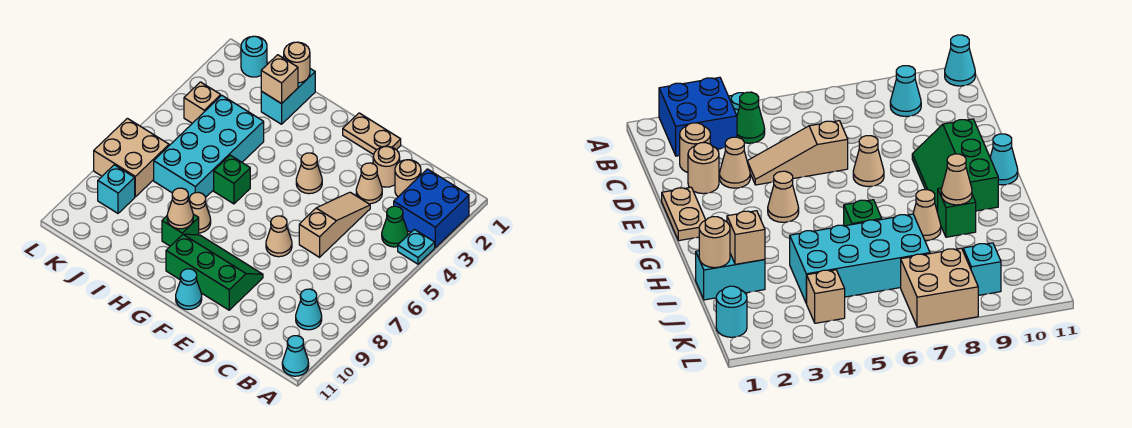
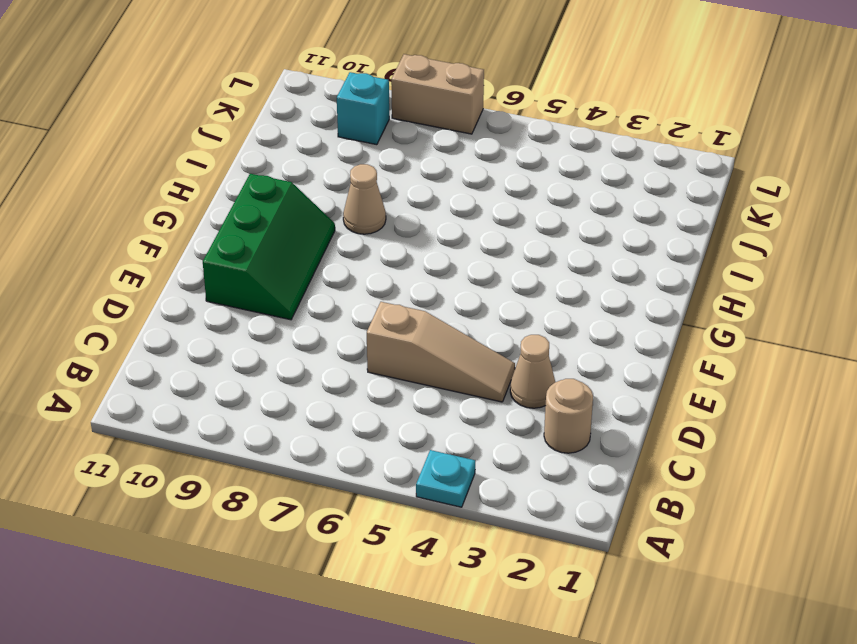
tan 1x2 brick [391,54,484,134] -> tan 2x2 brick [94,118,169,197]
none -> blue 2x2 brick [394,169,469,247]
none -> cyan 1x1 cone [282,336,309,376]
none -> green 1x1 cone [382,206,408,247]

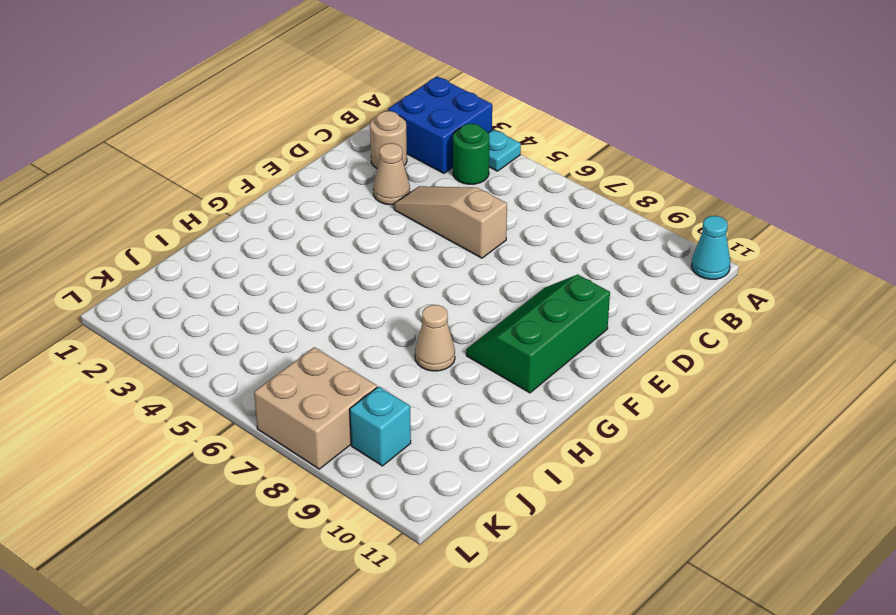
green 1x1 round brick [453,124,490,184] -> green 1x1 cone [382,206,408,247]
none -> cyan 1x1 cone [296,289,322,330]
none -> tan 1x1 round brick [373,146,400,187]
none -> tan 1x2 plate [343,113,401,155]

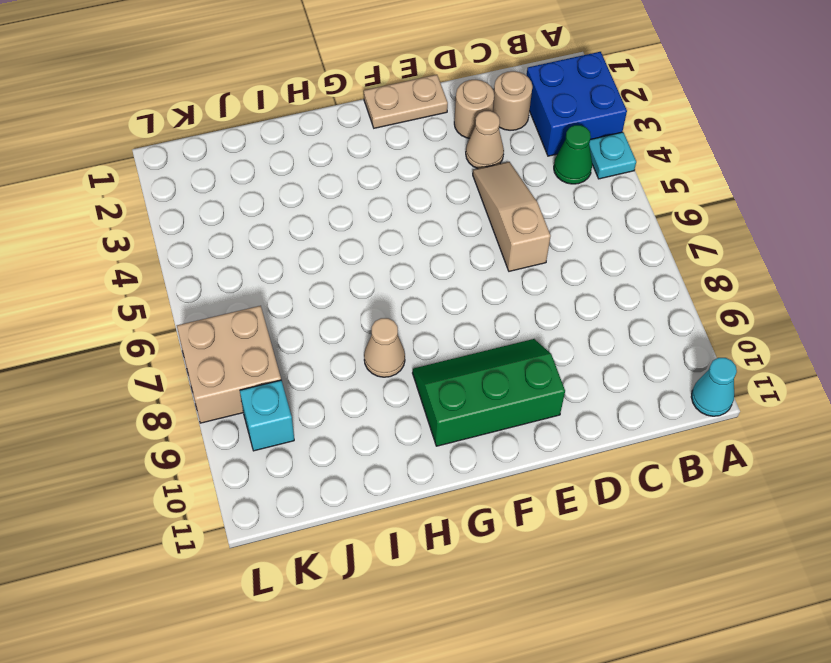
none -> cyan 1x1 cone [296,289,322,330]
none -> tan 1x1 cone [266,216,292,257]
none -> tan 1x1 cone [296,153,322,194]

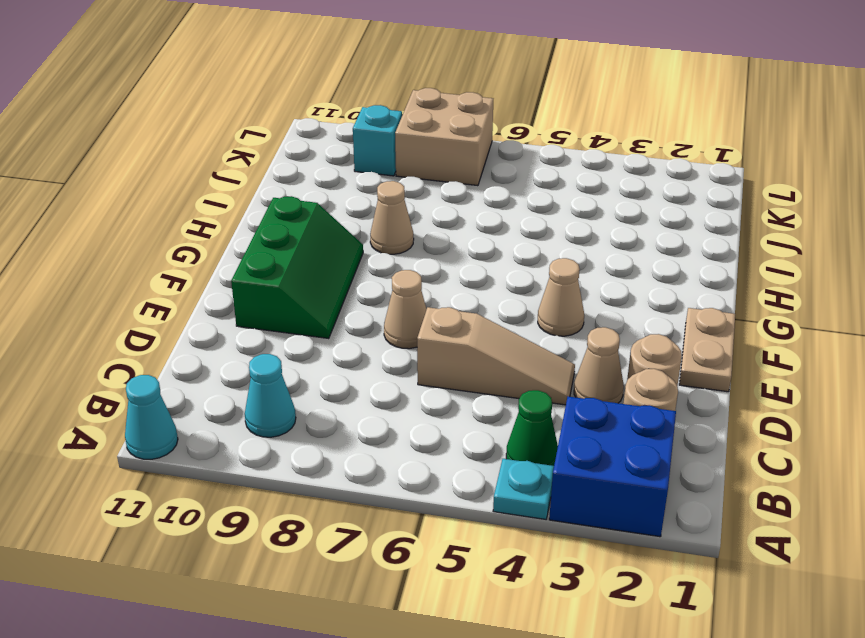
none -> cyan 1x1 cone [176,269,202,309]
none -> green 1x1 brick [214,155,250,204]
none -> green 1x1 brick [162,214,199,246]

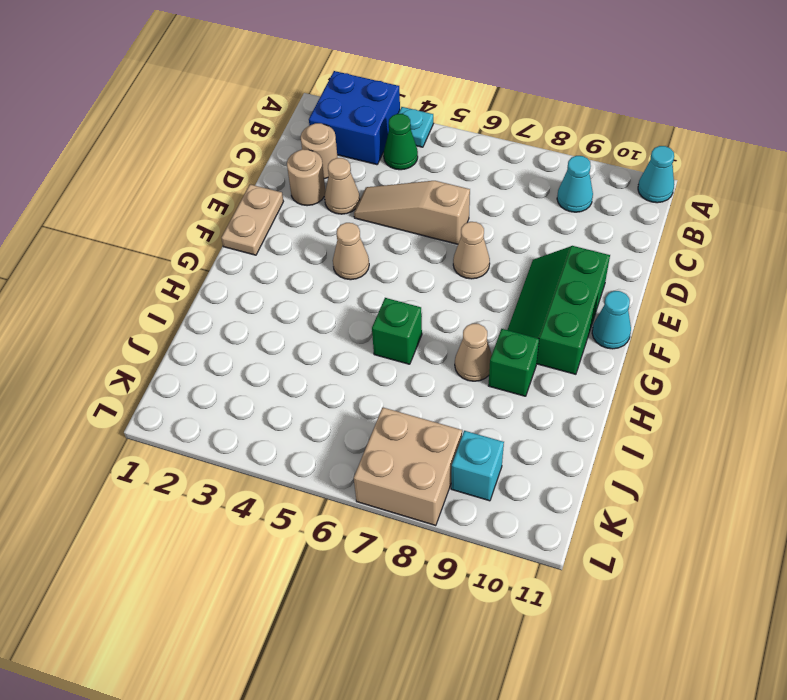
none -> cyan 1x2 brick [261,69,315,124]
none -> cyan 2x4 brick [154,95,264,200]
none -> cyan 1x1 round brick [241,36,267,77]

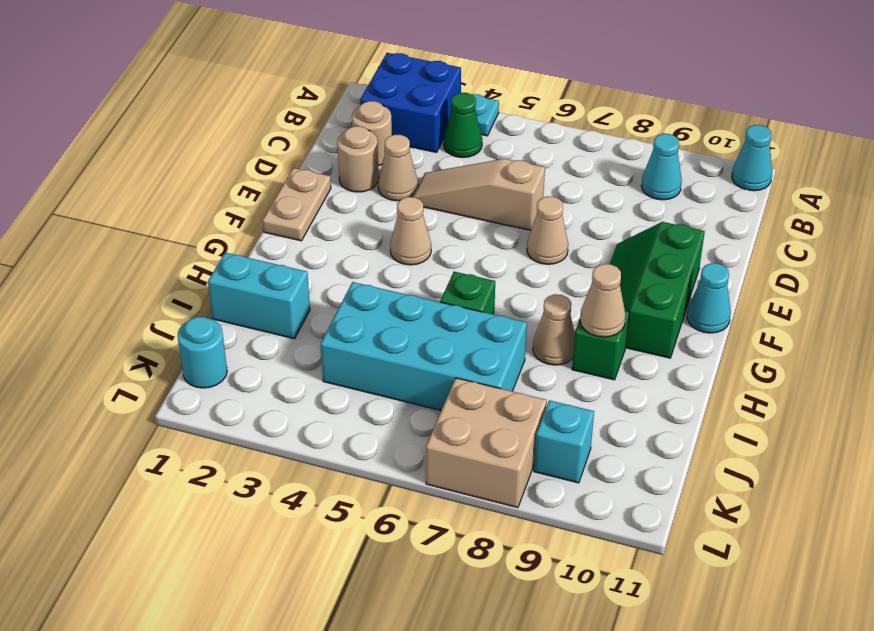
none -> tan 1x1 brick [184,82,221,123]
none -> tan 1x1 round brick [284,42,310,83]
none -> tan 1x1 brick [261,55,298,104]

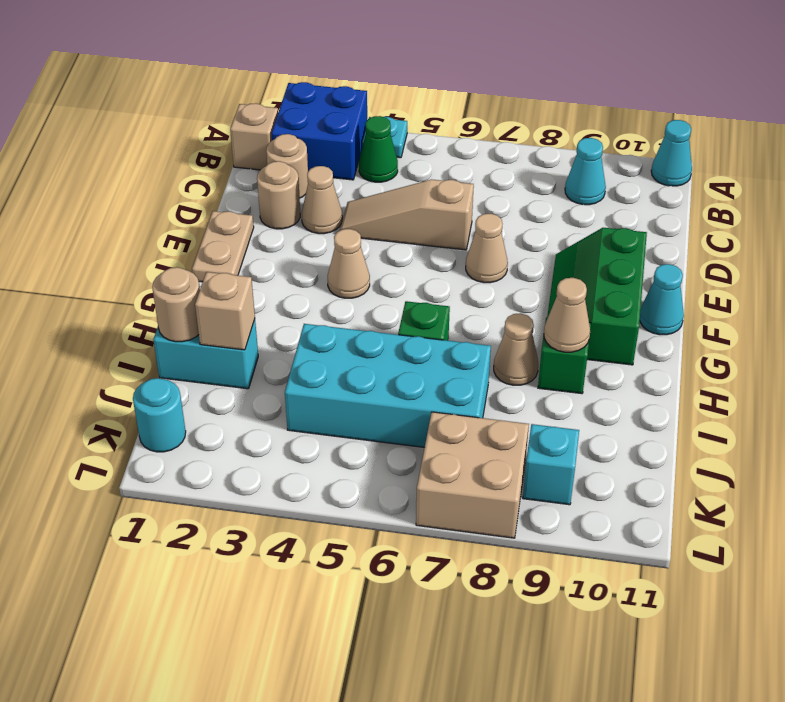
tan 1x1 brick [230,103,278,170] -> tan 1x1 brick moved to [184,82,221,123]

